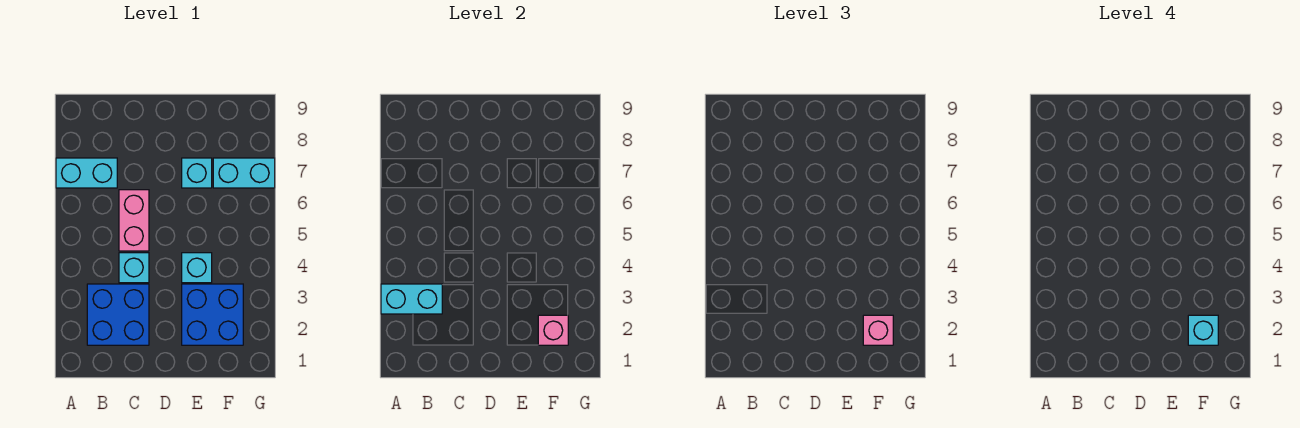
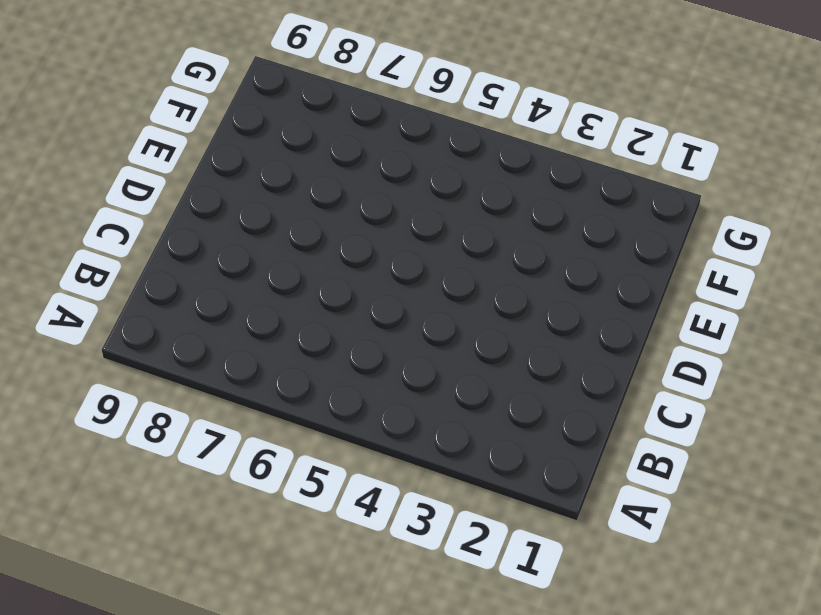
none -> cyan 1x2 brick [56,158,117,188]
none -> blue 2x2 brick [87,284,149,345]
none -> cyan 1x1 brick [119,253,149,283]

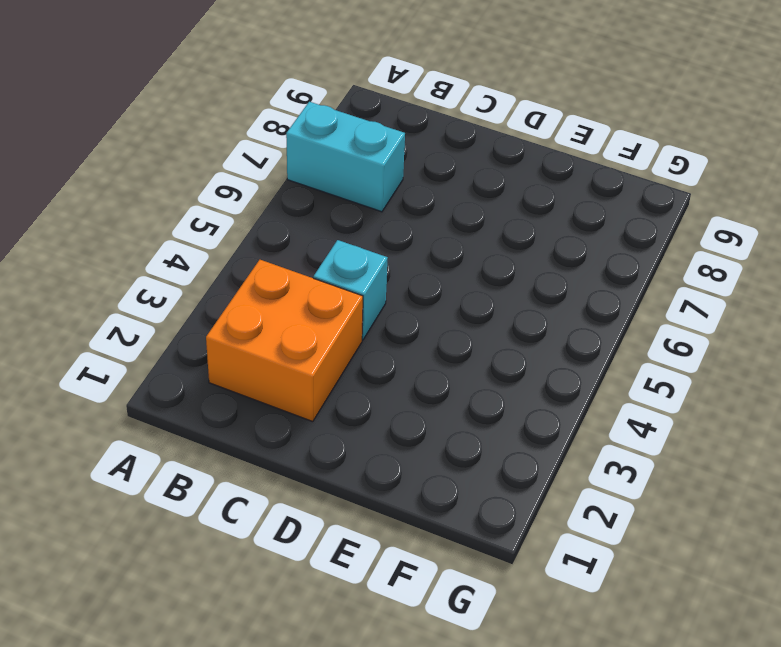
orange 2x2 brick [206,260,363,422] -> blue 2x2 brick [87,284,149,345]
none -> pink 1x2 brick [119,190,149,251]
none -> blue 2x2 brick [182,284,243,345]
none -> cyan 1x1 brick [182,253,212,283]

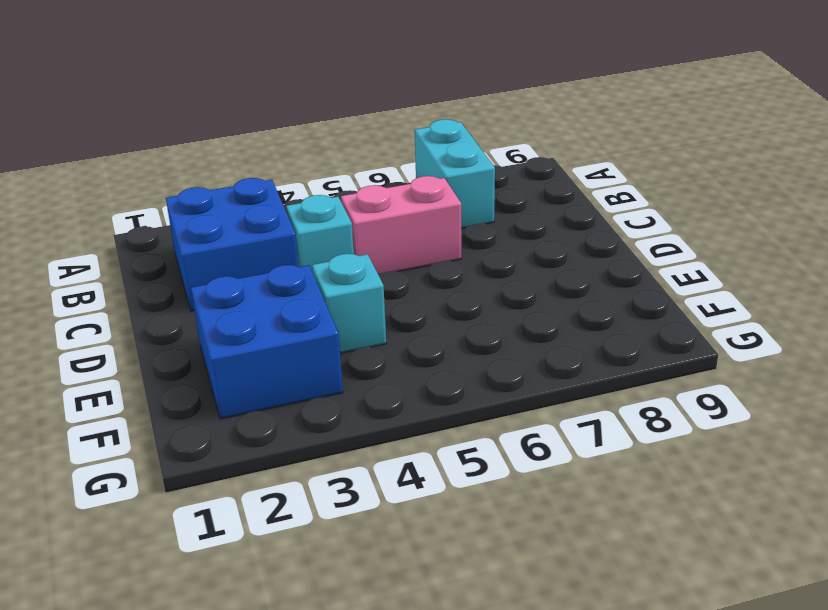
none -> cyan 1x1 brick [182,158,212,188]
none -> cyan 1x2 brick [213,158,275,188]
none -> cyan 1x2 brick [381,284,442,314]

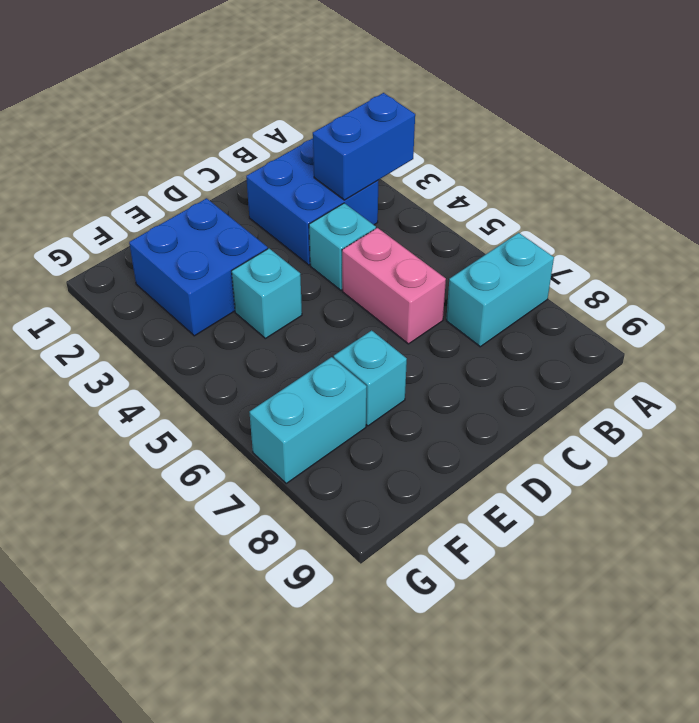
blue 1x2 brick [313,93,415,200] -> cyan 1x2 brick [381,284,442,314]
none -> pink 1x1 brick [538,315,568,345]
none -> pink 1x1 brick [863,315,893,345]
none -> cyan 1x1 brick [1188,315,1218,345]

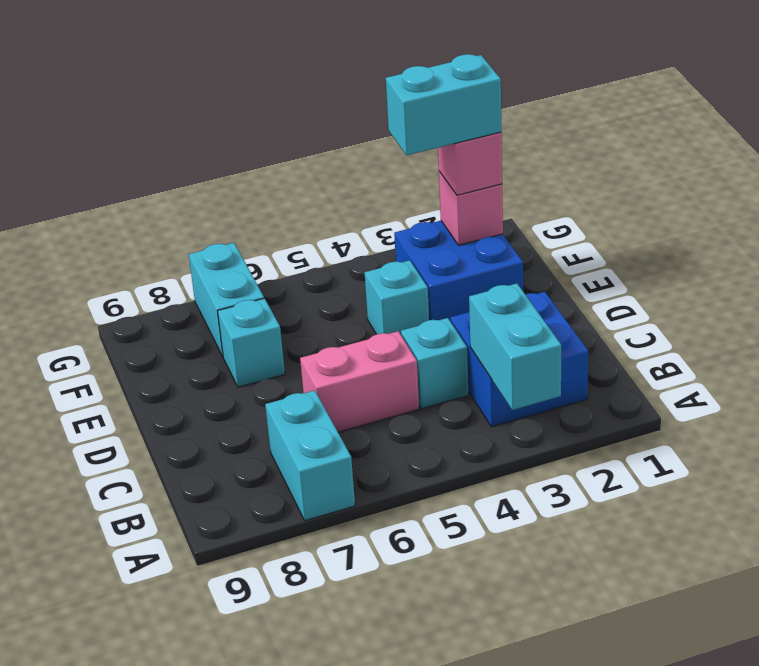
cyan 1x2 brick [386,54,501,156] -> cyan 1x1 brick [1188,315,1218,345]

